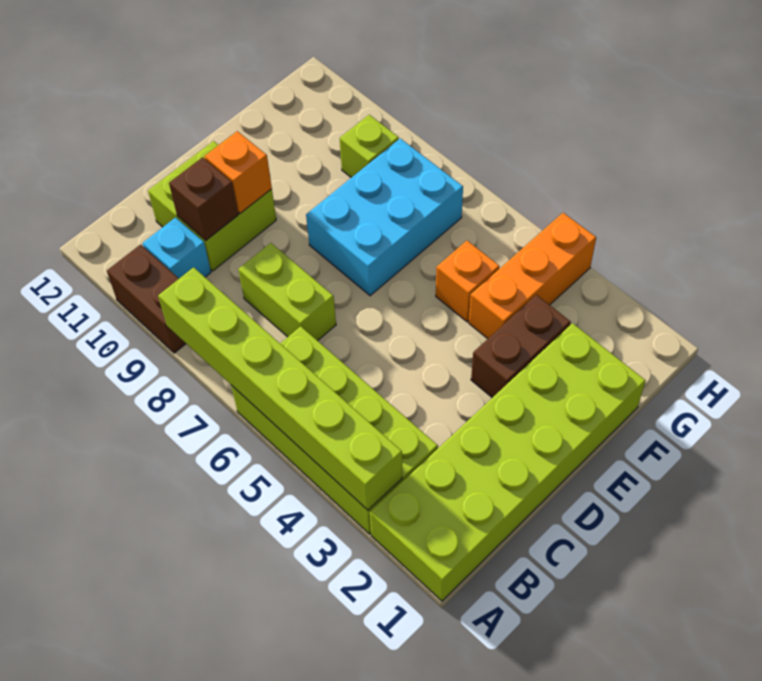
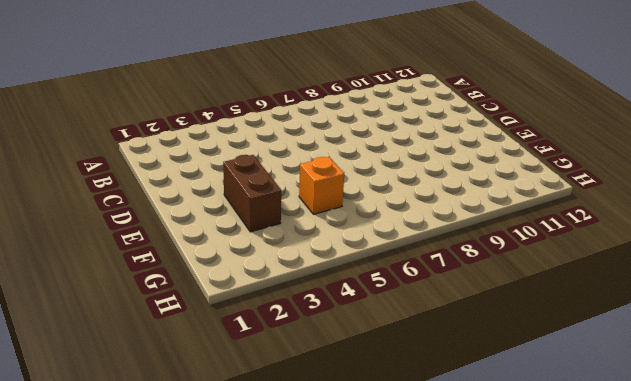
none -> lime 2x6 brick [370,323,646,601]
none -> lime 2x4 brick [231,326,438,534]
none -> brown 1x2 brick [107,245,186,353]

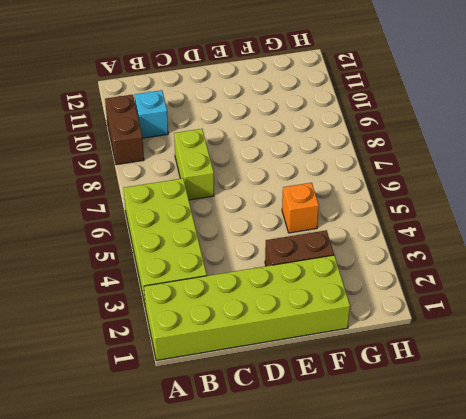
none -> lime 2x2 brick [148,141,276,271]
none -> cyan 2x3 brick [306,138,463,296]
none -> orange 1x3 brick [469,213,596,339]

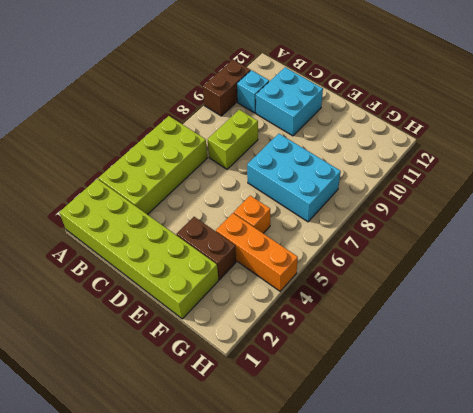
cyan 2x2 brick [256,67,323,136] -> lime 2x2 brick [148,141,276,271]
none -> lime 1x1 brick [340,115,399,178]
none -> lime 1x6 brick [158,267,402,510]
none -> brown 1x1 brick [169,157,238,240]

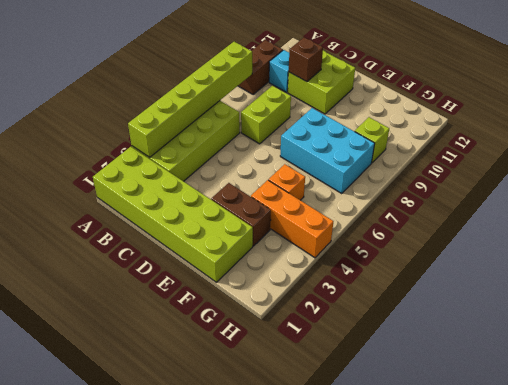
none -> orange 1x1 brick [204,131,272,213]

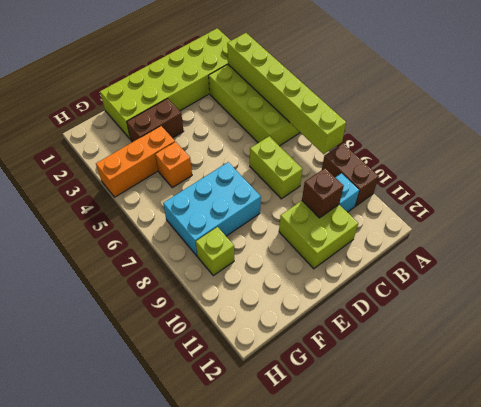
none -> orange 1x1 brick [204,131,272,213]

